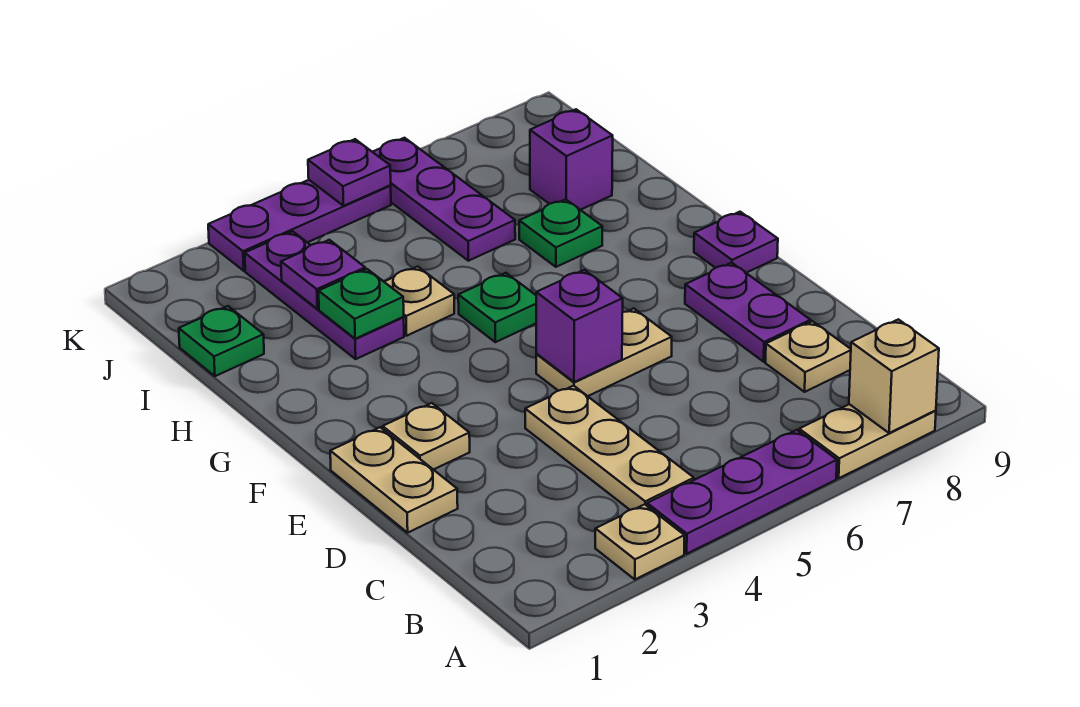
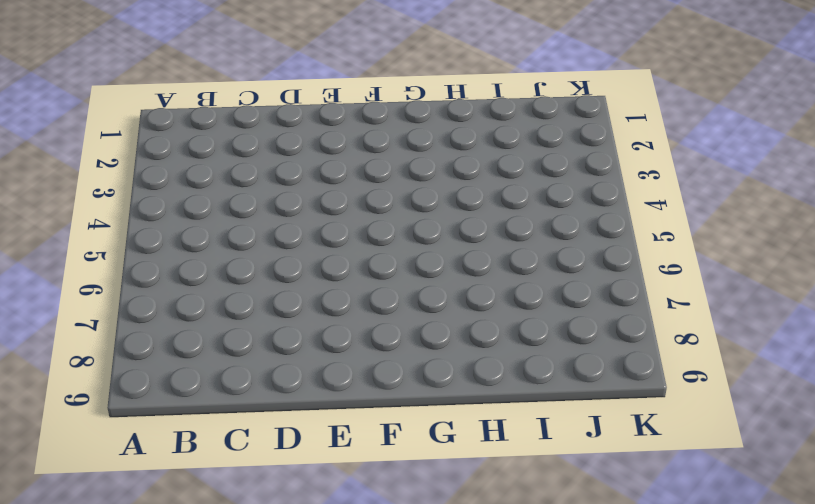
none -> tan 1x1 plate [595,504,685,579]
none -> purple 1x3 plate [647,430,837,554]
none -> tan 1x2 plate [799,404,936,478]

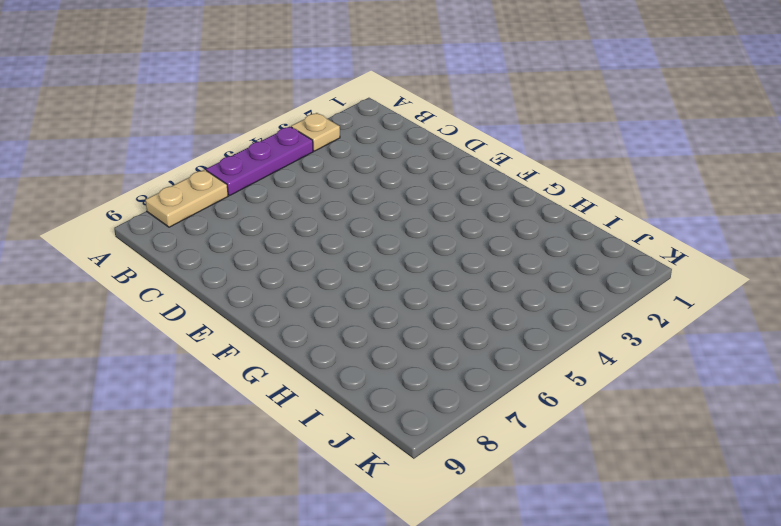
none -> tan 1x3 plate [525,386,694,510]
none -> tan 1x1 plate [765,321,851,392]
none -> tan 1x2 plate [330,427,458,533]

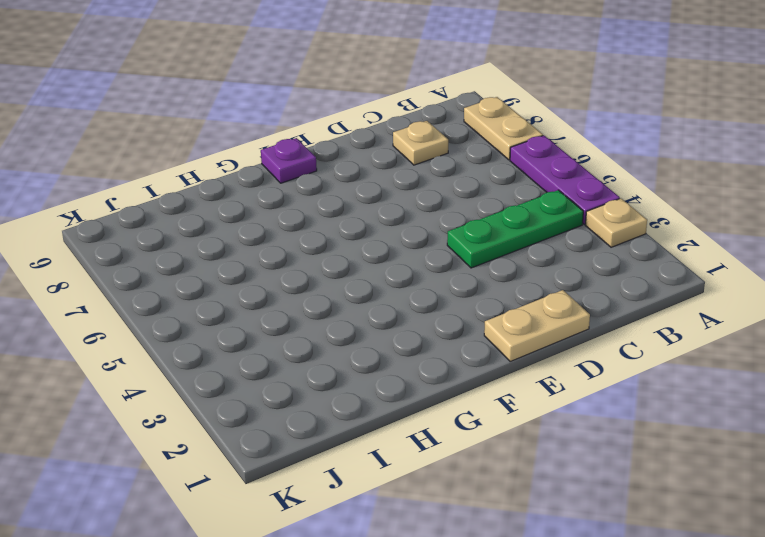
green 1x3 plate [447,190,583,268] -> tan 1x3 plate [525,386,694,510]
none -> purple 1x2 plate [685,263,811,362]
none -> tan 1x1 plate [383,403,470,470]
none -> tan 1x2 plate [536,308,672,396]

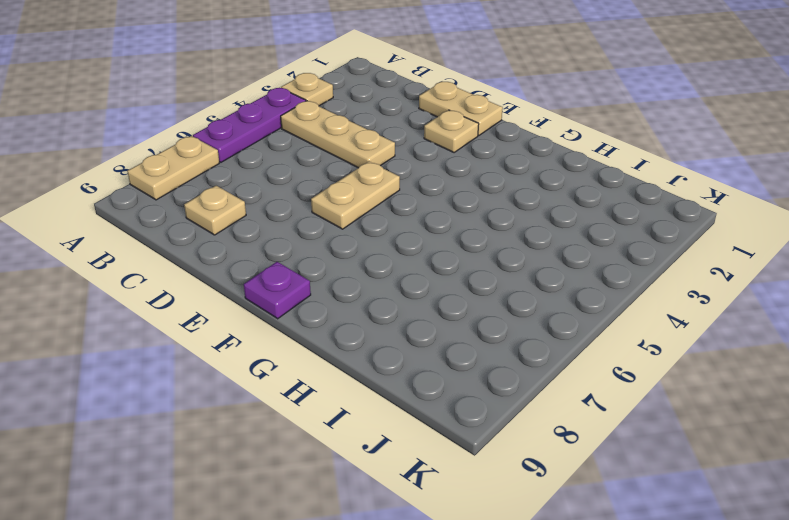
none -> purple 1x2 plate [685,263,811,362]
none -> green 1x1 plate [458,273,536,342]
none -> purple 1x3 plate [245,231,404,359]

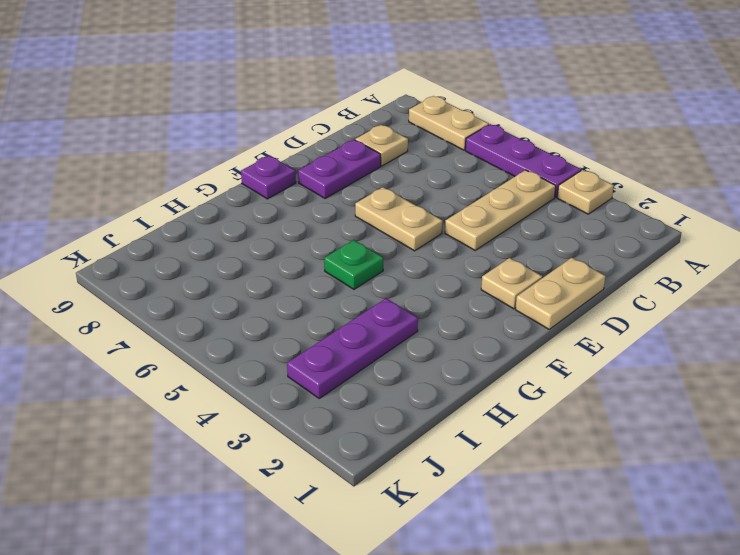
none -> tan 1x1 plate [384,267,454,336]
none -> green 1x1 plate [519,199,602,267]
none -> green 1x1 plate [179,306,264,376]

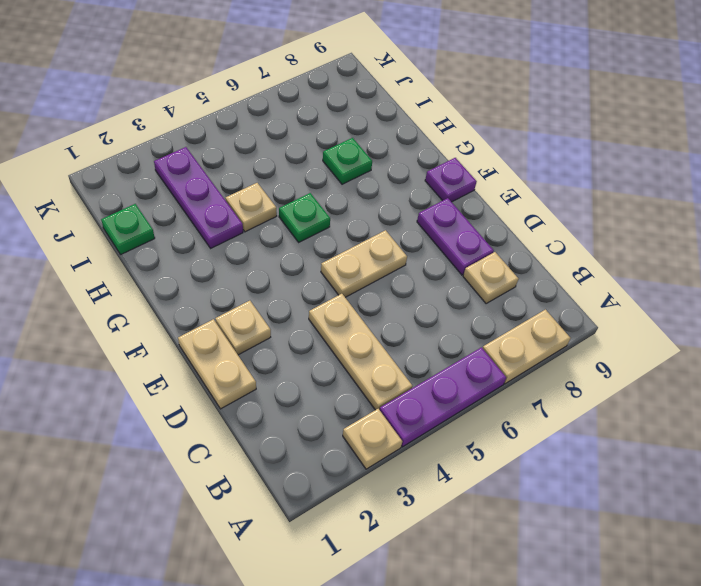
none -> purple 1x3 plate [373,138,515,261]
none -> purple 1x1 brick [530,109,613,210]
none -> purple 1x3 plate [208,180,391,271]

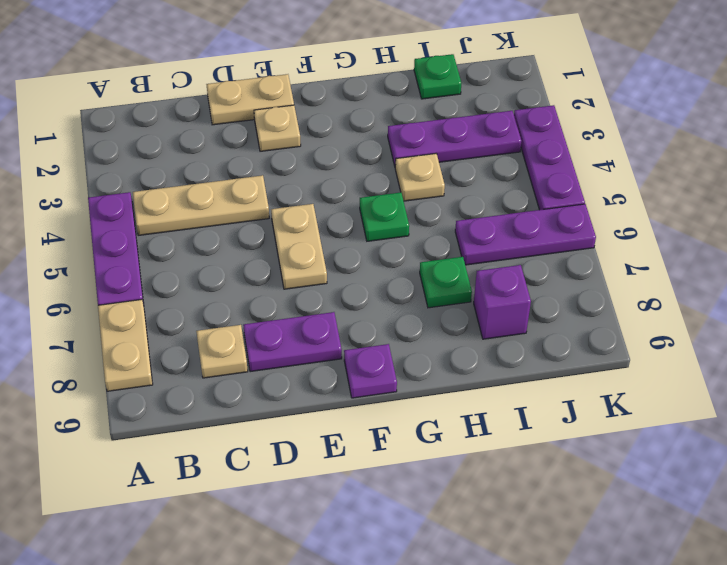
none -> tan 1x1 plate [595,504,685,579]
none -> tan 1x1 brick [849,319,939,433]
none -> purple 1x1 brick [536,270,623,382]

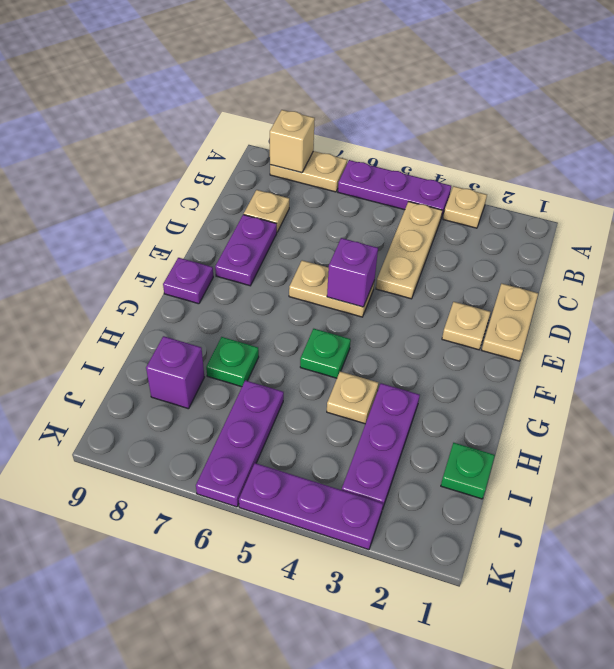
none -> green 1x1 plate [319,269,404,339]
none -> purple 1x1 plate [281,240,365,309]
none -> purple 1x1 plate [308,139,391,206]

